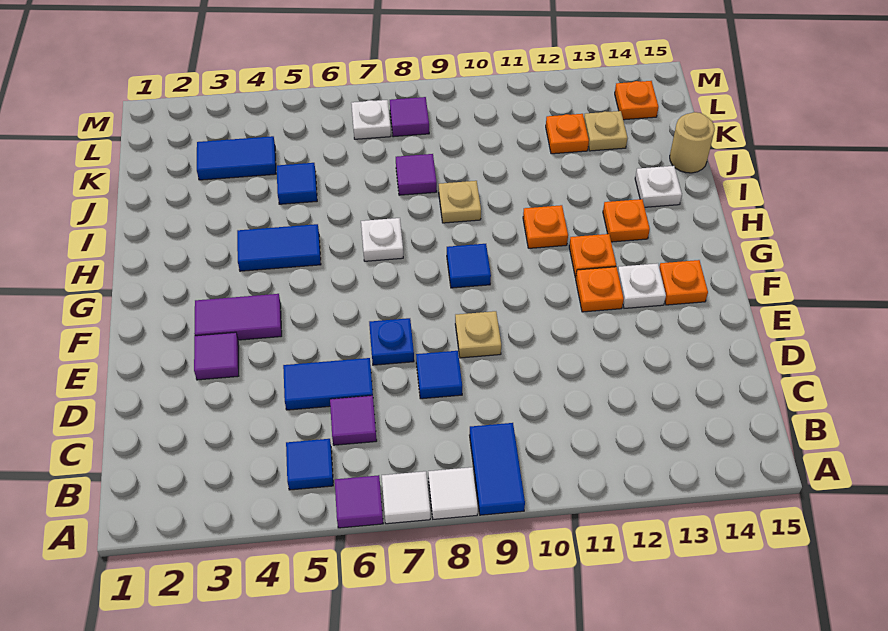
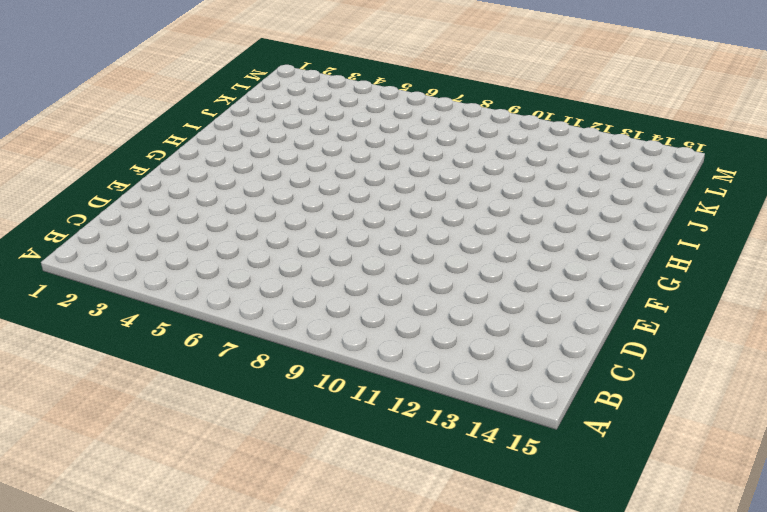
none -> purple 1x1 tile [335,475,383,528]
none -> white 1x1 tile [382,471,430,524]
none -> white 1x1 tile [428,467,478,519]
none -> blue 1x2 tile [470,423,525,515]

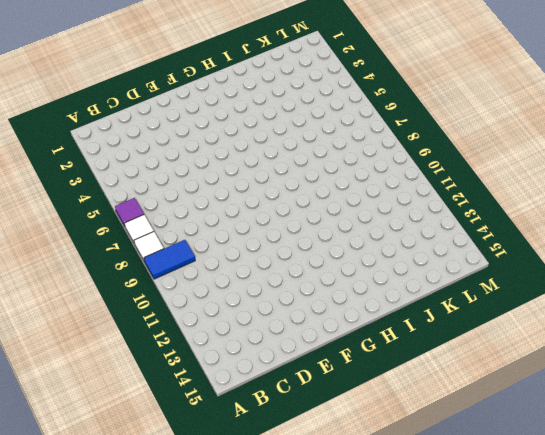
none -> blue 1x1 tile [286,439,333,490]
none -> purple 1x1 tile [330,396,377,445]
none -> blue 1x2 tile [283,358,373,410]
none -> blue 1x1 tile [416,351,462,399]

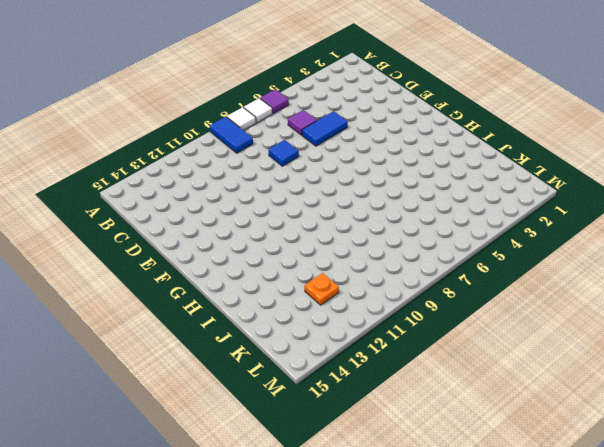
none -> blue 1x1 tile [286,439,333,490]
none -> purple 1x1 tile [194,332,239,380]
none -> blue 1x1 plate [369,318,414,365]
none -> tan 1x1 plate [455,311,501,358]

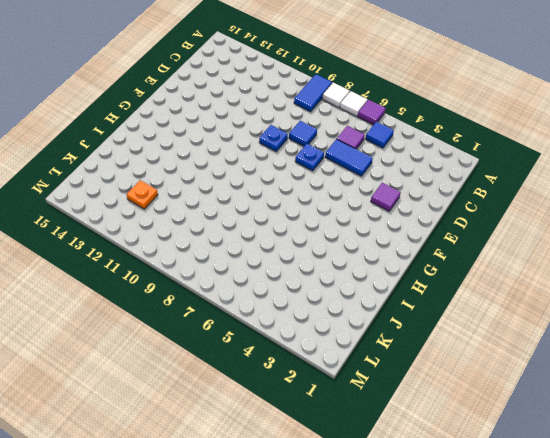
blue 1x1 plate [259,125,288,151] -> tan 1x1 plate [455,311,501,358]
none -> purple 1x2 tile [194,294,282,340]
none -> orange 1x1 plate [576,267,624,312]
none -> white 1x1 plate [618,263,666,308]
none -> orange 1x1 plate [659,260,708,305]

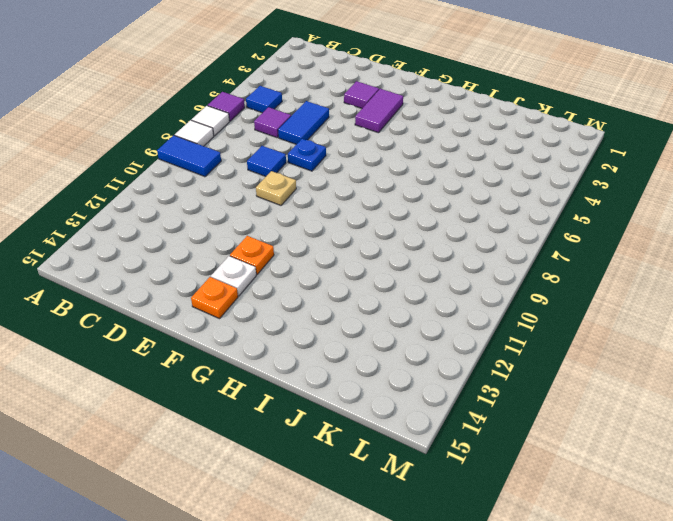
none -> blue 1x1 tile [447,244,491,288]
none -> orange 1x1 plate [569,234,616,278]
none -> blue 1x2 tile [237,224,321,271]
none -> white 1x1 plate [361,218,403,261]

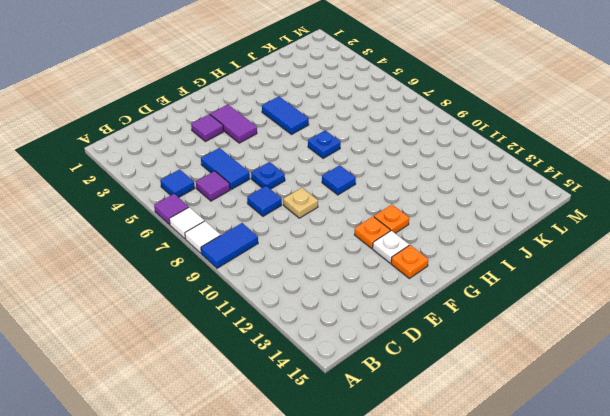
blue 1x1 plate [308,130,341,158] -> white 1x1 plate [361,218,403,261]
none -> orange 1x1 plate [523,205,568,248]
none -> orange 1x1 plate [603,199,650,242]
none -> tan 1x1 plate [439,181,481,223]
none -> white 1x1 plate [635,166,682,207]

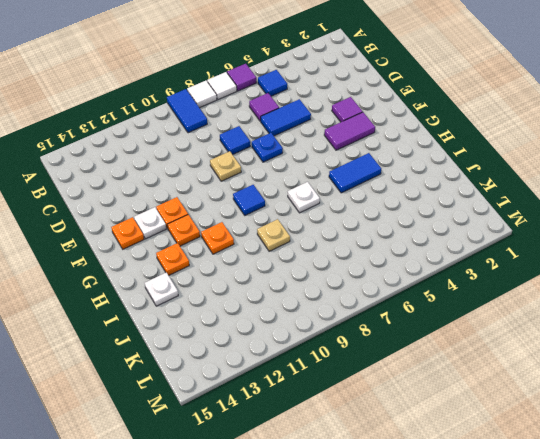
none -> blue 1x1 tile [277,163,317,204]
none -> purple 1x1 tile [396,154,437,195]
none -> tan 1x1 round brick [670,112,715,173]
none -> blue 1x2 tile [197,136,276,180]

